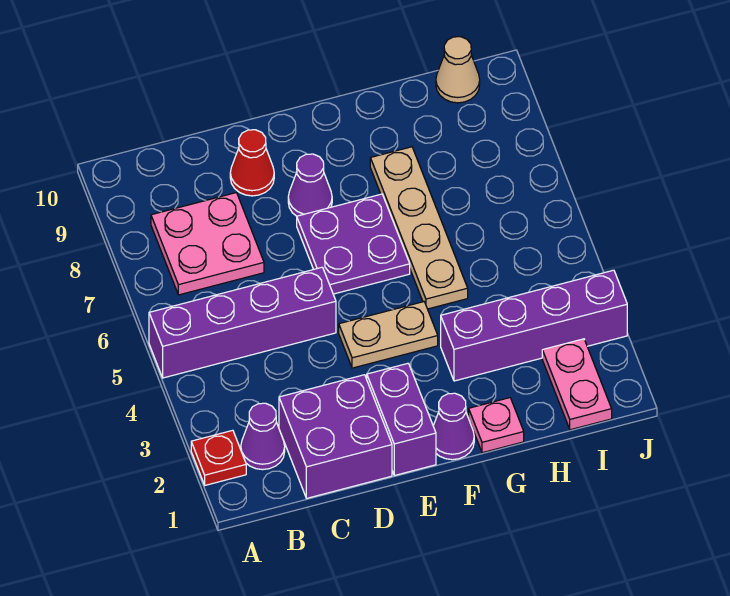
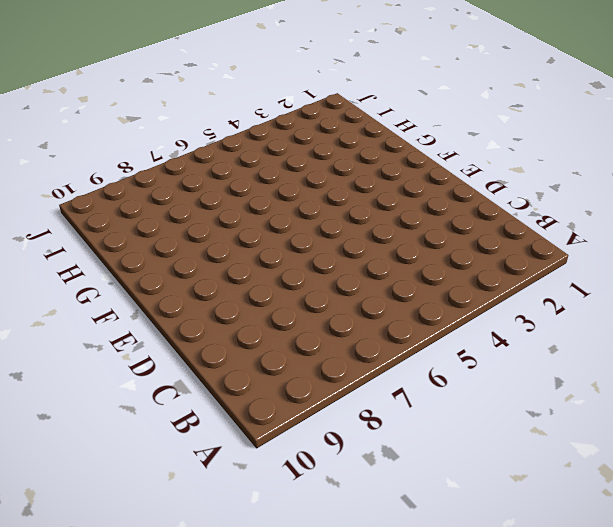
none -> red 1x1 plate [191,430,246,485]
none -> purple 1x4 brick [149,267,336,378]
none -> purple 1x1 cone [241,403,285,470]

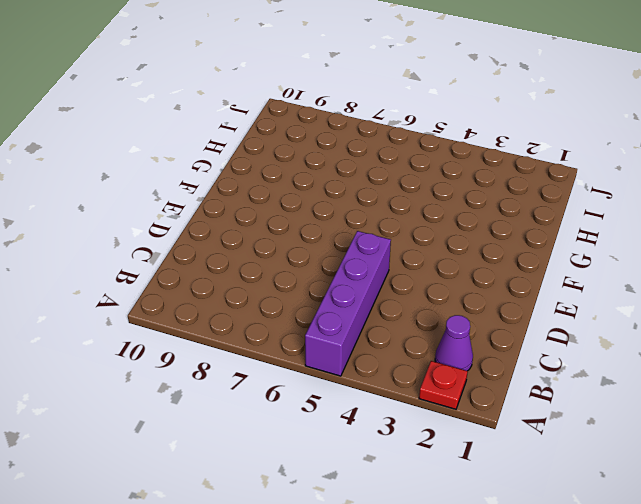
none -> pink 2x2 plate [151,193,264,295]
none -> purple 2x2 brick [279,375,392,498]
none -> red 1x1 cone [230,130,274,196]

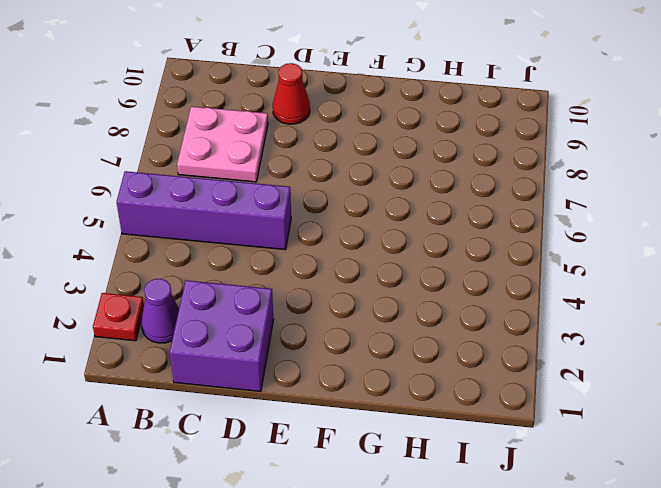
none -> purple 1x2 brick [367,363,436,476]
none -> tan 1x2 plate [339,302,438,368]
none -> purple 2x2 plate [297,194,410,294]

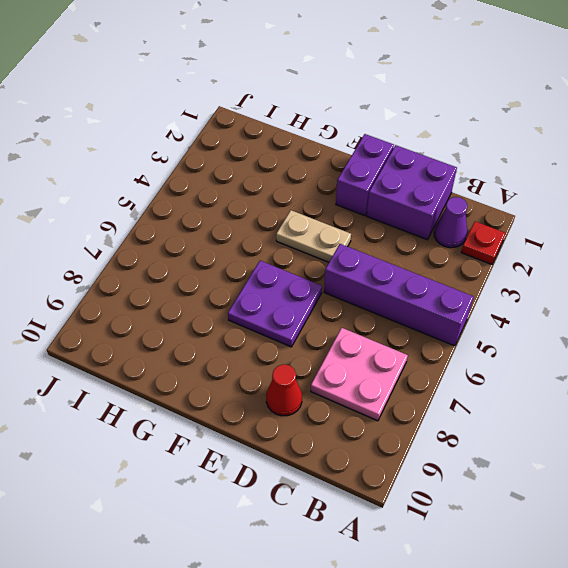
none -> purple 1x1 cone [288,154,332,216]
none -> purple 1x1 cone [433,393,474,460]
none -> pink 1x1 plate [469,398,524,453]

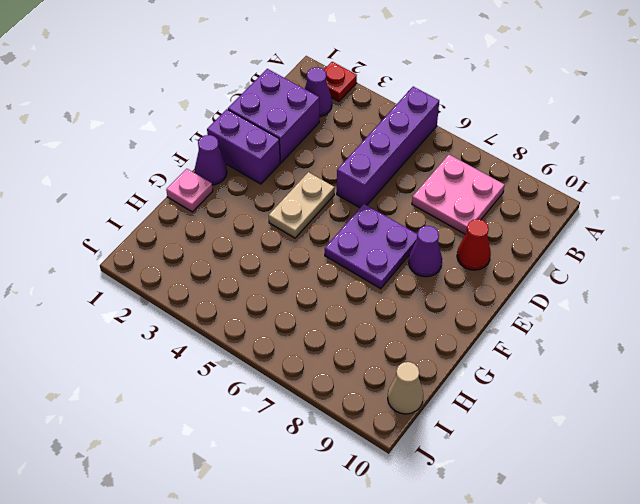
none -> purple 1x4 brick [441,270,627,381]
none -> tan 1x4 plate [370,147,468,309]
none -> pink 1x2 plate [542,339,612,430]

